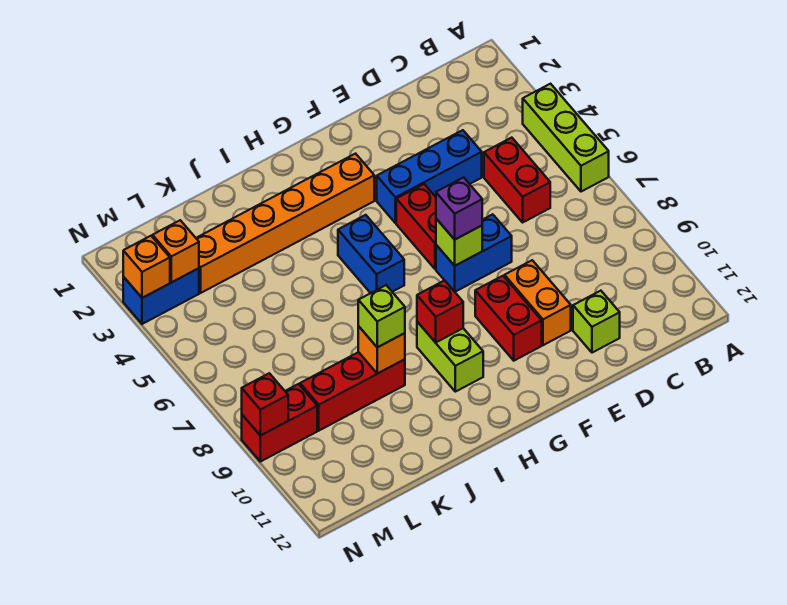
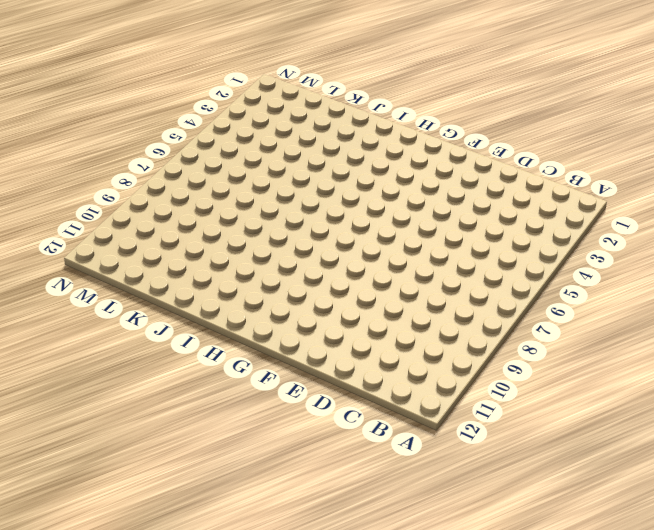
none -> lime 1x3 brick [523,84,609,192]
none -> red 1x2 brick [484,138,550,222]
none -> blue 1x3 brick [377,130,482,223]

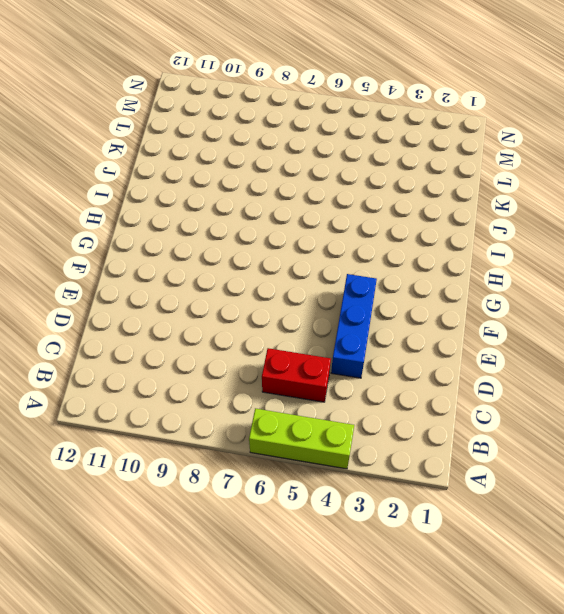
none -> lime 1x1 brick [573,291,620,353]
none -> blue 1x2 brick [436,214,512,292]
none -> orange 1x2 brick [505,260,571,345]

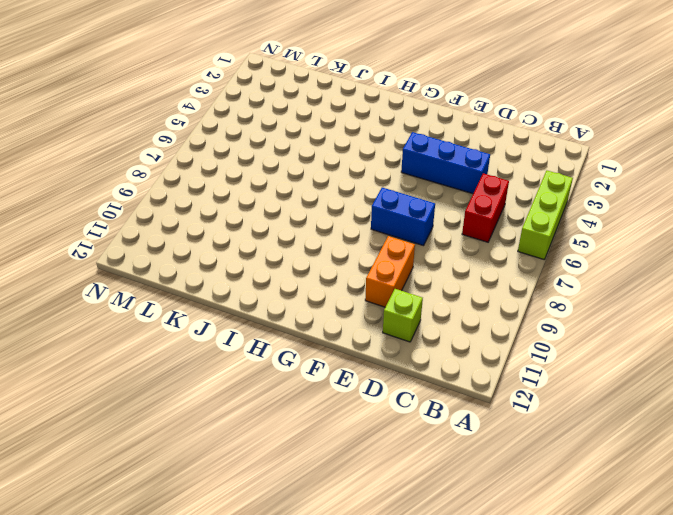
none -> red 1x2 brick [396,184,436,269]
none -> red 1x2 brick [475,276,542,361]
none -> orange 1x6 brick [196,154,374,293]

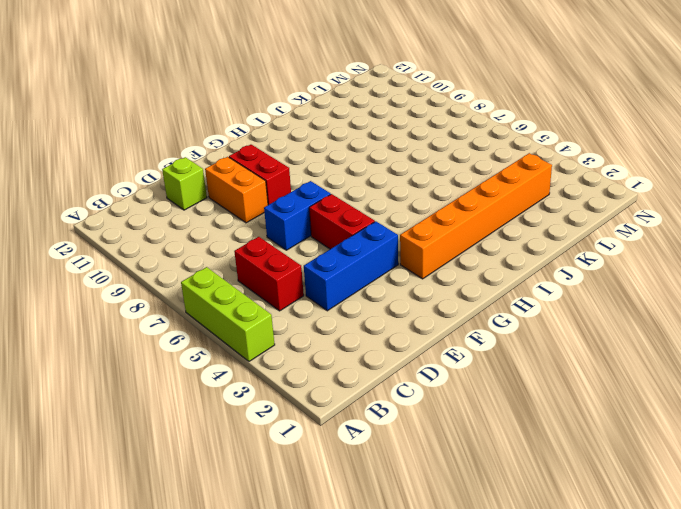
none -> blue 1x2 brick [338,215,404,293]
none -> lime 1x2 brick [417,322,483,392]
none -> red 1x3 brick [300,352,405,430]

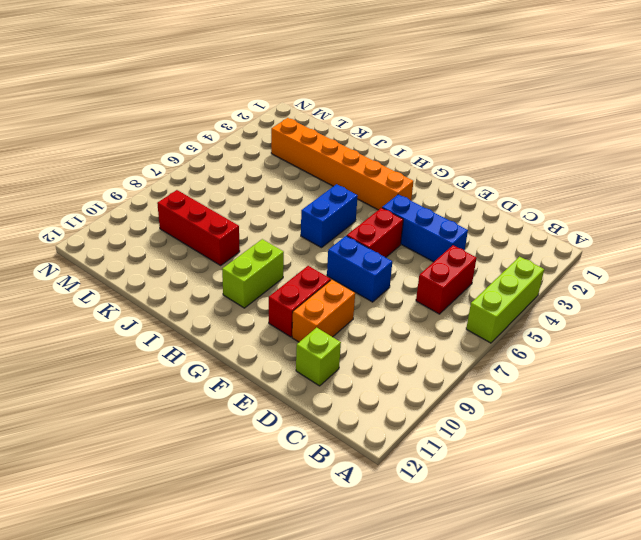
none -> blue 1x2 brick [123,268,199,324]
none -> red 1x2 brick [242,384,317,462]
none -> lime 1x1 brick [436,219,482,266]

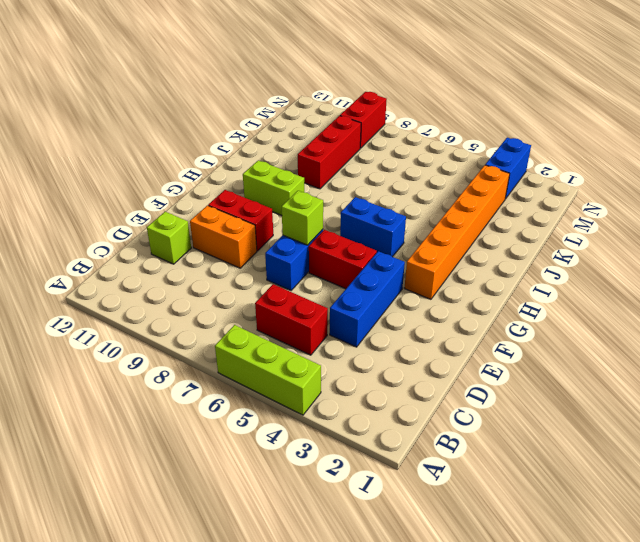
none -> red 1x1 brick [417,280,463,343]
none -> orange 1x1 brick [358,326,405,374]
none -> orange 1x1 brick [153,220,199,282]

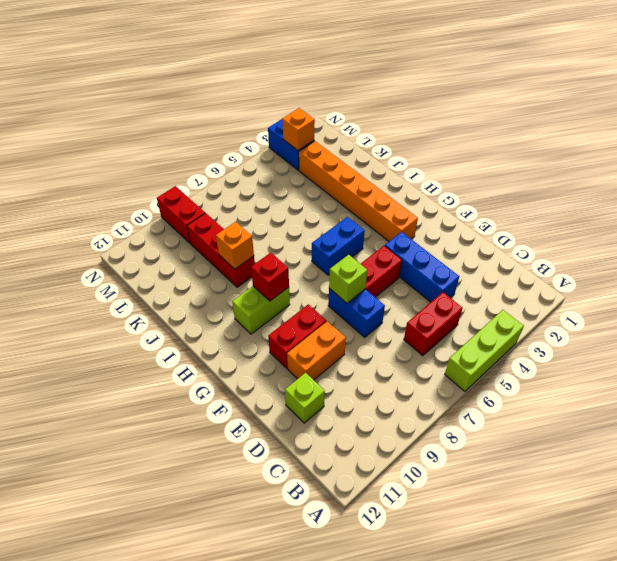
none -> orange 1x1 brick [123,236,170,298]
none -> red 1x1 brick [242,373,288,436]
none -> purple 1x1 brick [436,177,482,240]

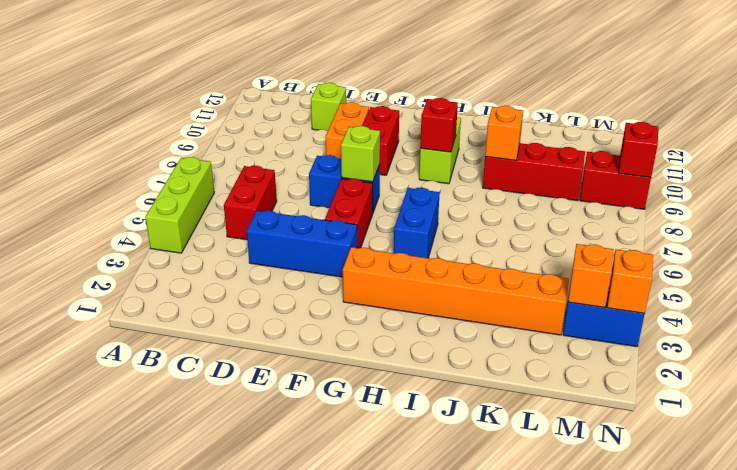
none -> purple 1x1 brick [436,177,482,240]
none -> lime 1x1 brick [358,285,405,347]

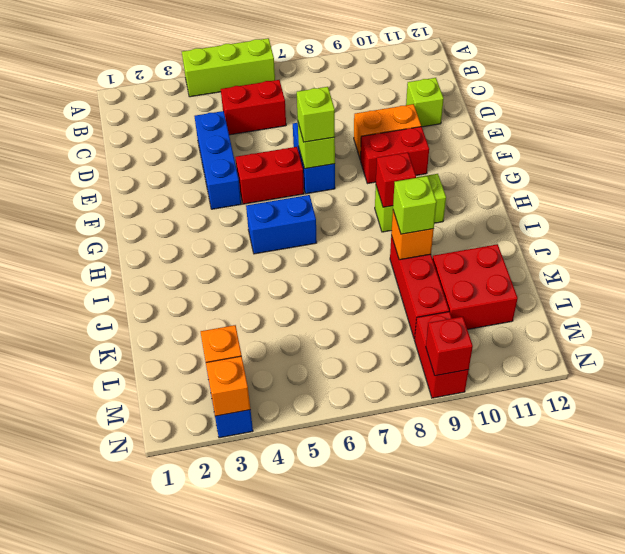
lime 1x1 brick [297,87,335,142] -> purple 1x1 brick [436,177,482,240]
red 2x2 brick [433,244,518,329] -> none
none -> orange 1x6 brick [196,154,374,293]

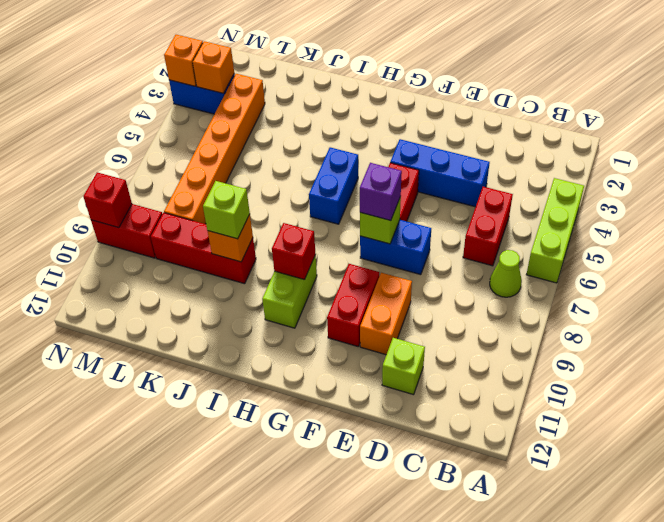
lime 1x1 cone [490,250,522,297] -> none
orange 1x6 brick [164,74,265,224] -> orange 1x6 brick turned to [196,154,374,293]

